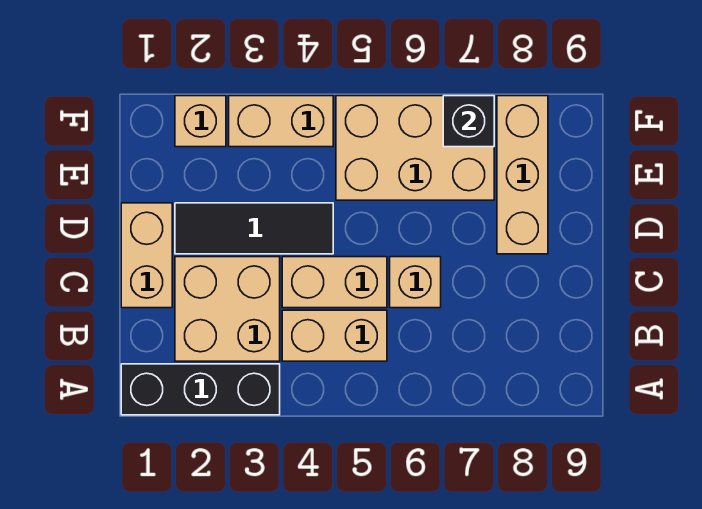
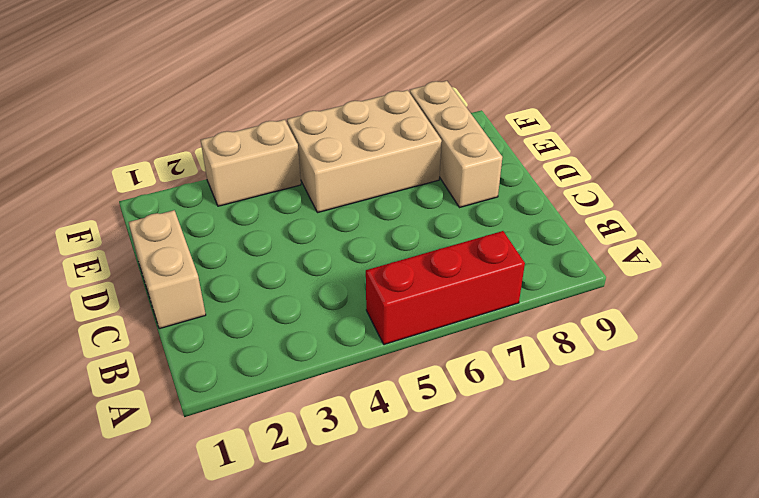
red 1x3 brick [366,231,525,345] -> none
none -> black 1x3 brick [121,364,280,415]
none -> tan 2x2 brick [175,257,280,361]
none -> tan 1x2 brick [282,310,387,361]

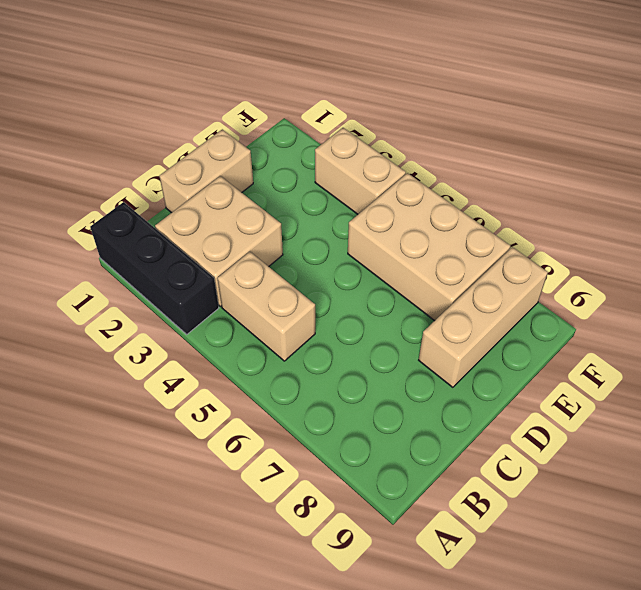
none -> tan 1x2 brick [282,257,387,308]
none -> tan 1x1 brick [390,257,441,308]
none -> black 1x3 tile [175,203,333,254]

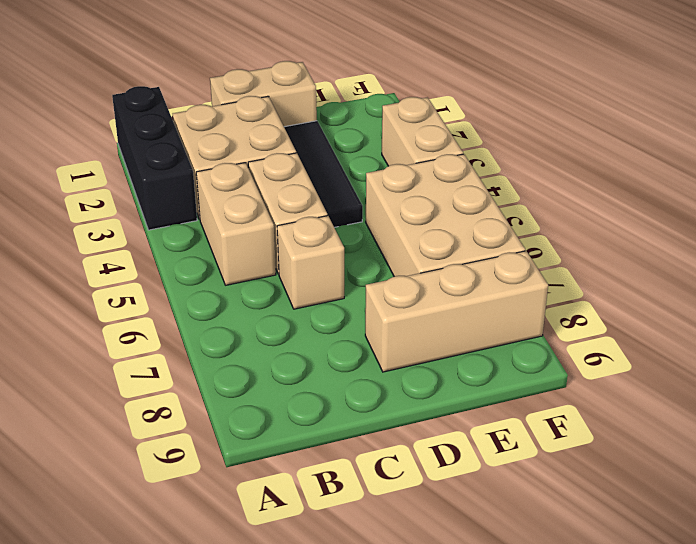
none -> tan 1x1 brick [175,96,226,147]
none -> black 1x1 brick [443,96,494,147]

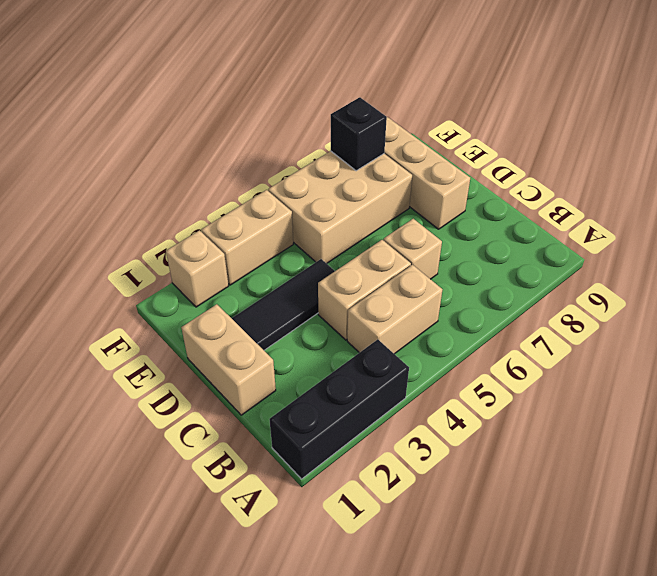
none -> tan 2x2 brick [175,257,280,361]

